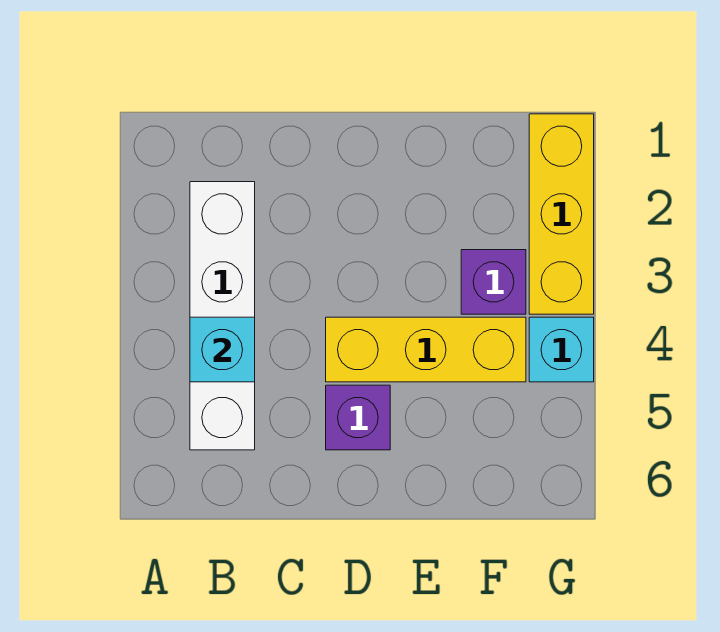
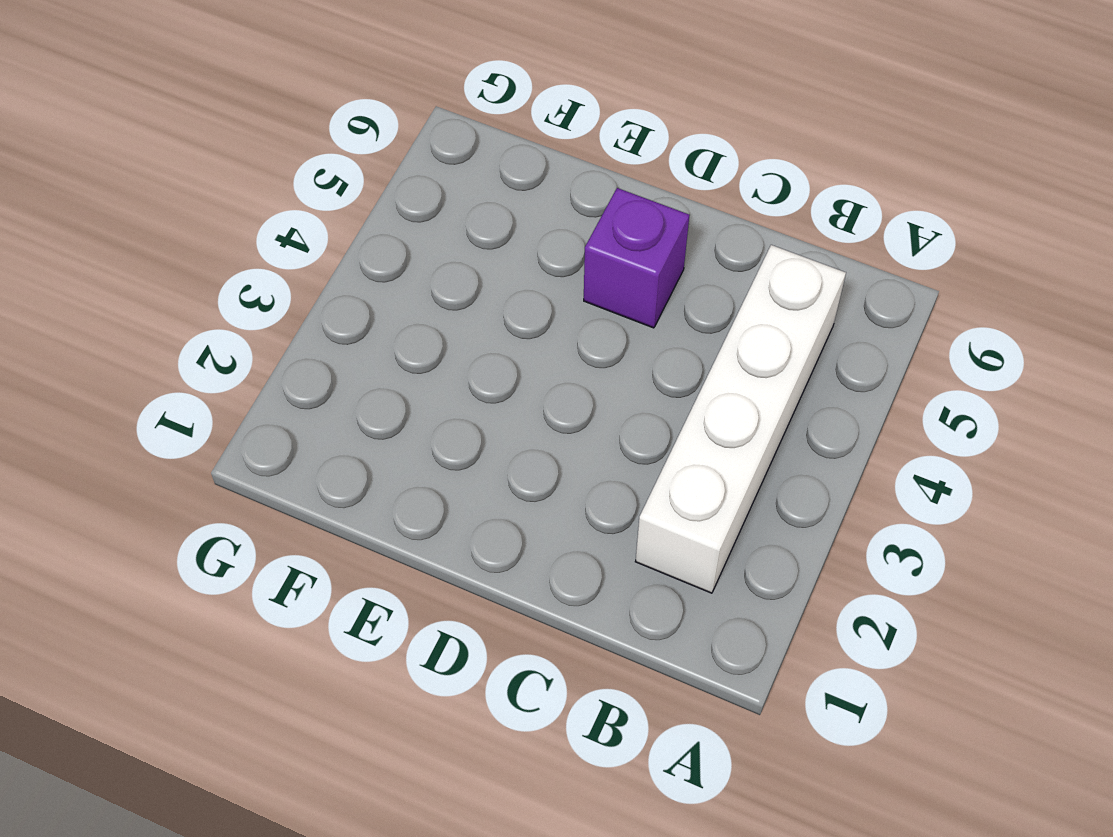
none -> yellow 1x3 brick [326,317,526,382]
none -> purple 1x1 brick [461,250,526,314]

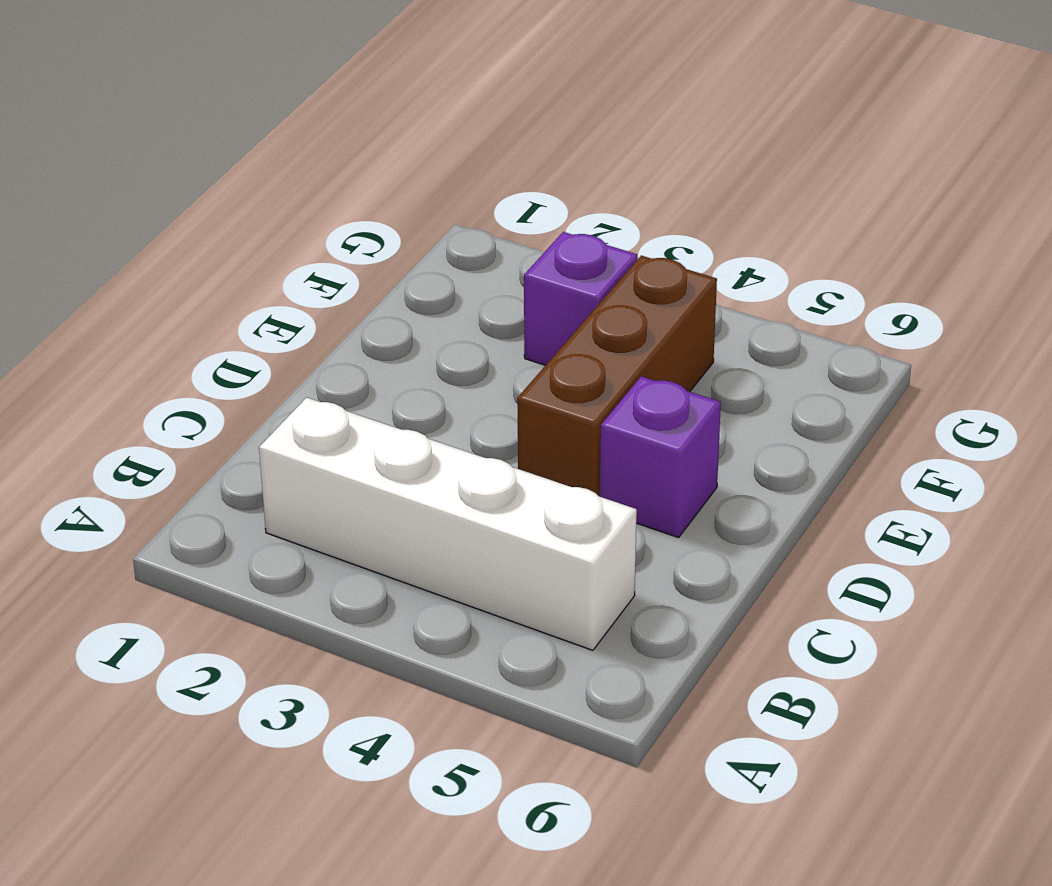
brown 1x3 brick [517,256,717,497] -> yellow 1x3 brick [326,317,526,382]
none -> yellow 1x3 brick [529,114,594,314]
none -> cyan 1x1 brick [529,317,594,382]

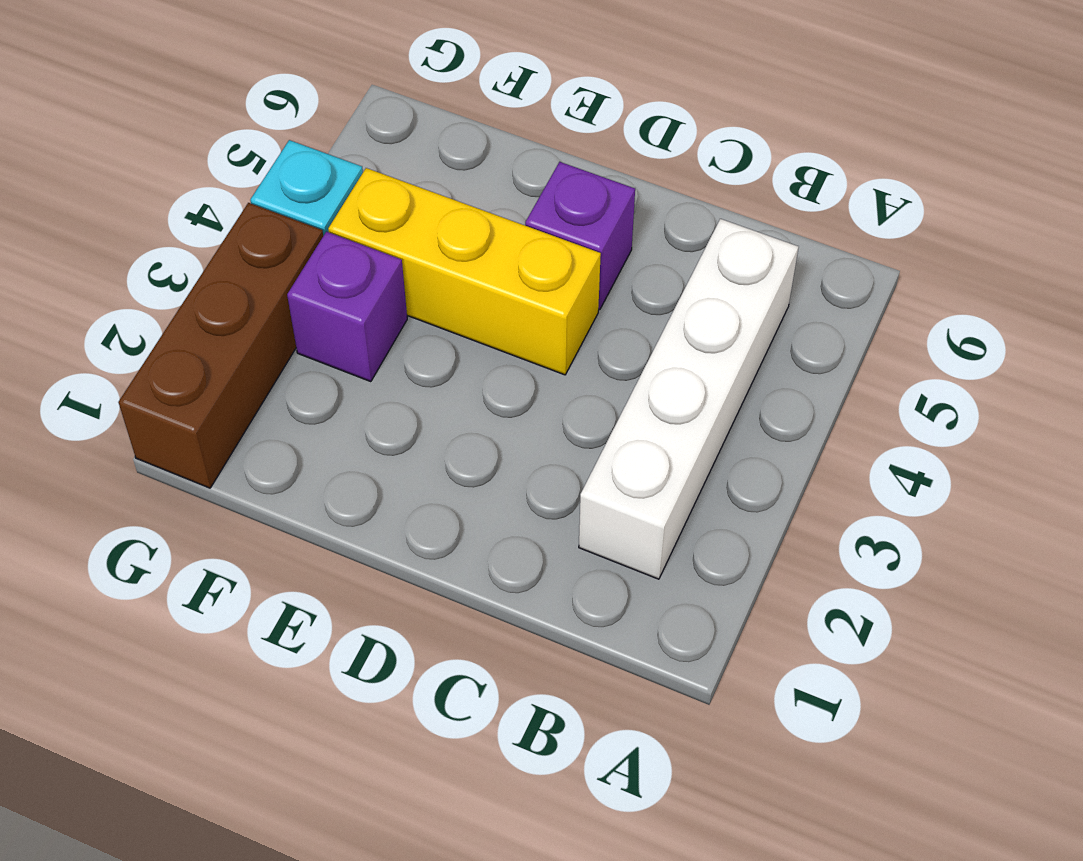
brown 1x3 brick [118,203,323,488] -> yellow 1x3 brick [529,114,594,314]
none -> cyan 1x1 brick [190,317,255,382]

